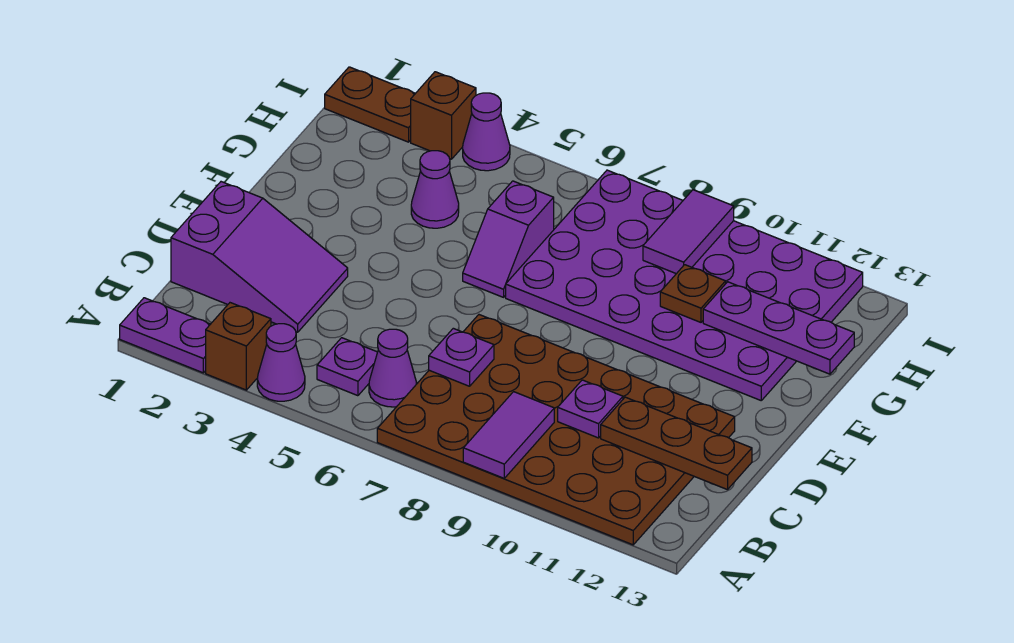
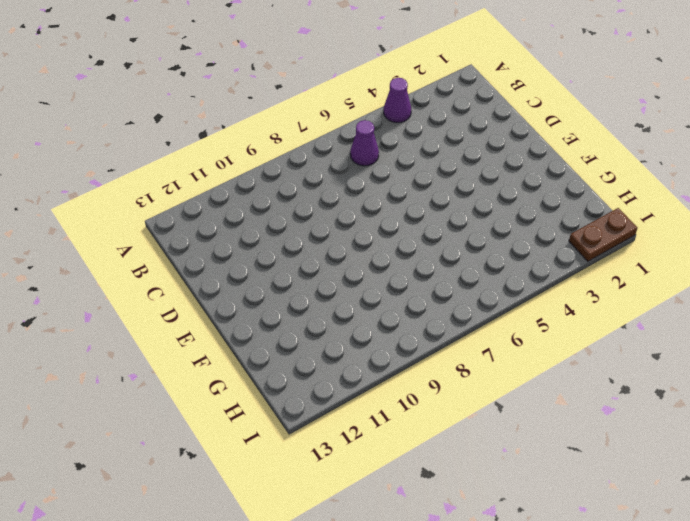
none -> purple 1x2 plate [120,298,210,373]
none -> brown 1x1 brick [206,303,271,390]
none -> brown 4x6 plate [377,315,735,545]

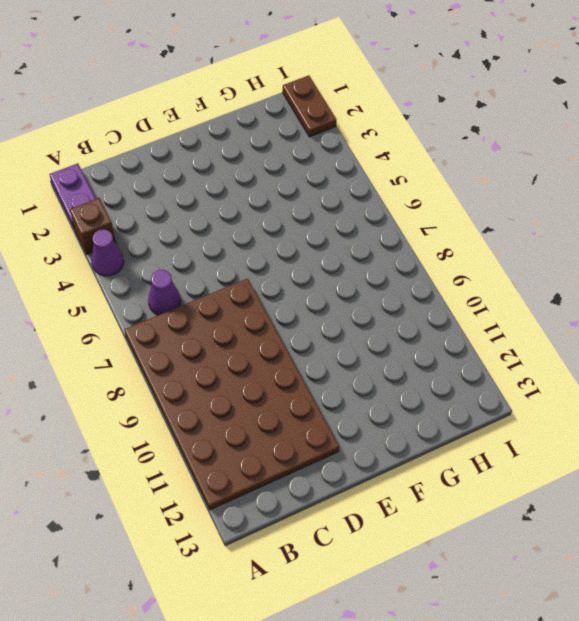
none -> purple 1x1 plate [317,338,377,396]
none -> purple 2x3 slope [171,182,348,332]
none -> purple 1x2 slope [463,181,554,297]

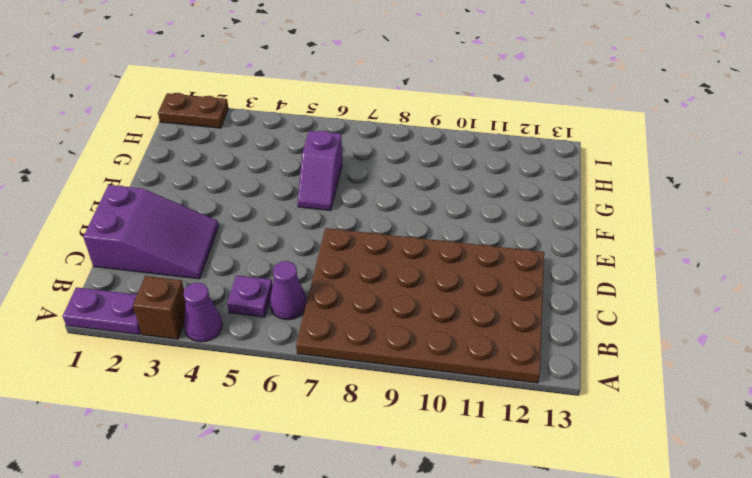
none -> purple 4x6 plate [506,170,863,400]
none -> purple 1x1 cone [411,151,459,228]
none -> brown 1x1 brick [411,72,476,159]

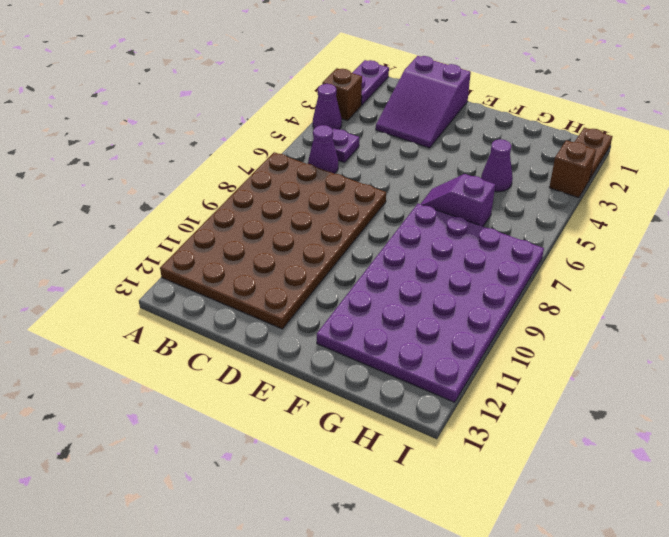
none -> purple 1x1 cone [463,93,510,171]
none -> purple 1x2 tile [463,392,554,478]
none -> purple 1x1 plate [429,328,494,386]

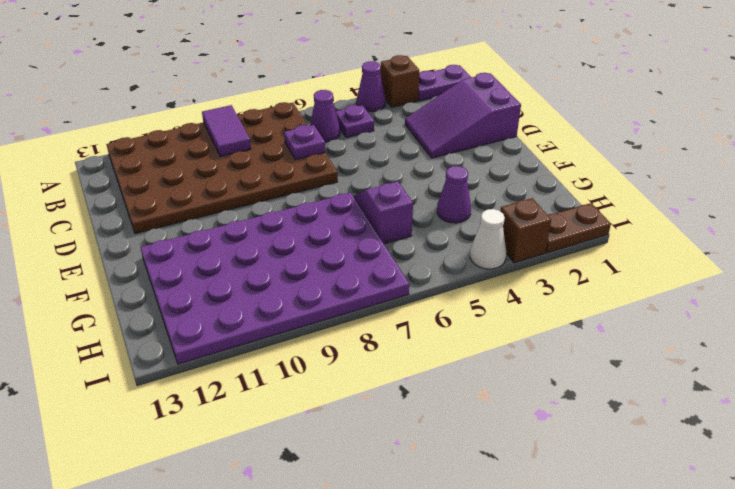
white 1x1 cone [470,209,506,269] -> purple 1x1 cone [463,93,510,171]
none -> purple 1x1 plate [558,380,623,438]
none -> brown 1x3 plate [601,397,752,490]
none -> brown 1x1 plate [660,265,726,322]

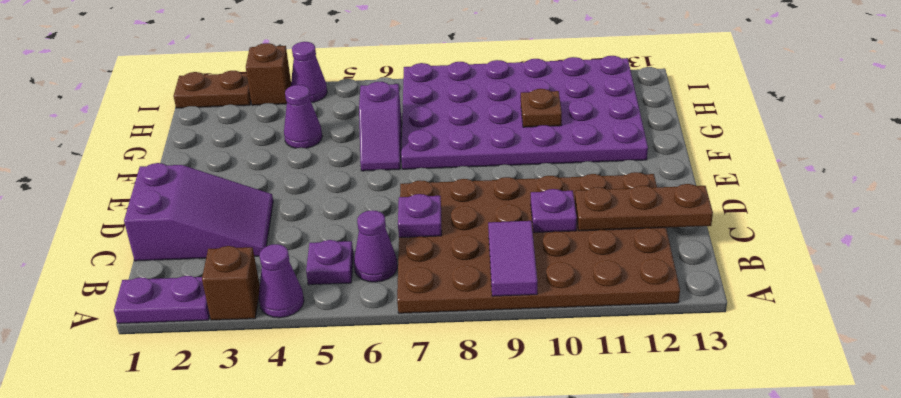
none -> purple 1x3 plate [703,282,854,374]
none -> purple 1x2 tile [643,190,734,274]

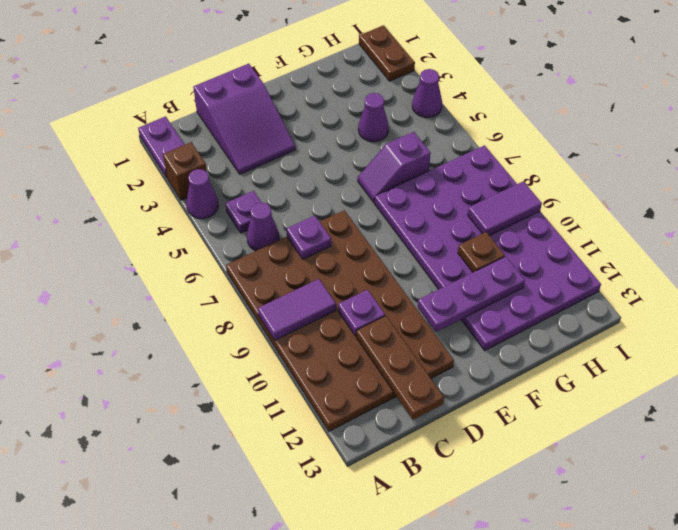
purple 1x3 plate [418,256,525,332] -> purple 1x3 plate turned to [703,282,854,374]
none -> brown 1x1 brick [411,72,476,159]

